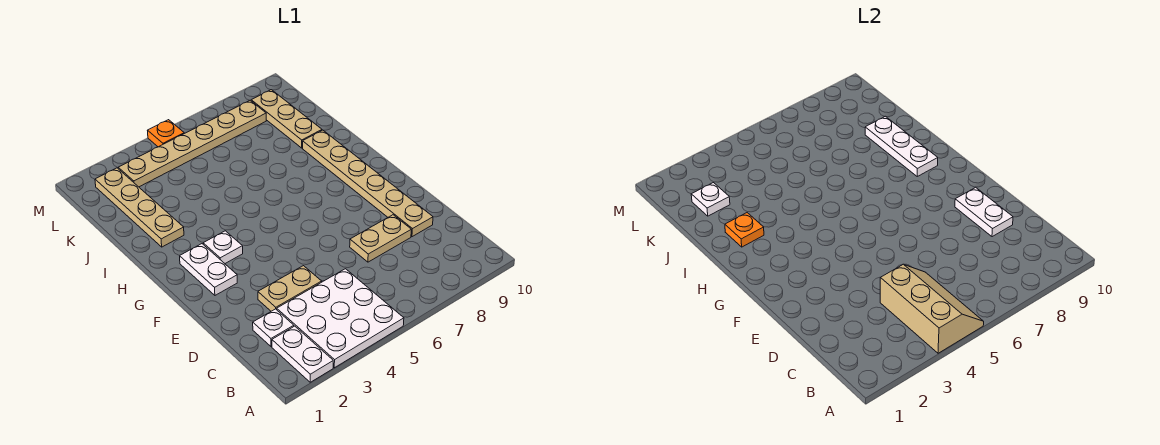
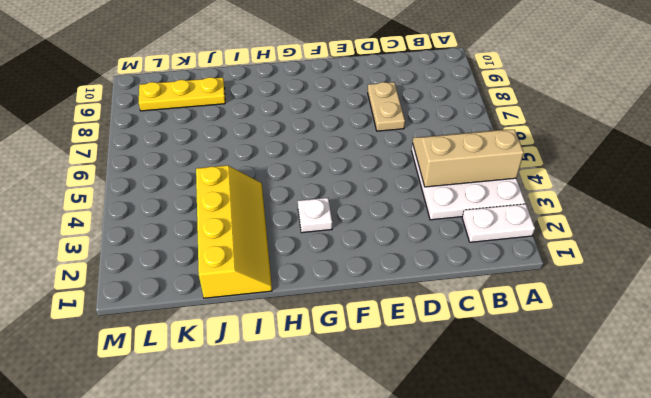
yellow 2x4 slope [196,165,272,298] -> tan 1x4 plate [95,168,184,247]
yellow 1x3 plate [139,77,225,111] -> tan 1x3 plate [251,90,322,148]
none -> white 1x1 plate [253,309,294,347]
none -> tan 1x2 plate [258,266,322,311]
none -> tan 1x6 plate [303,130,433,237]

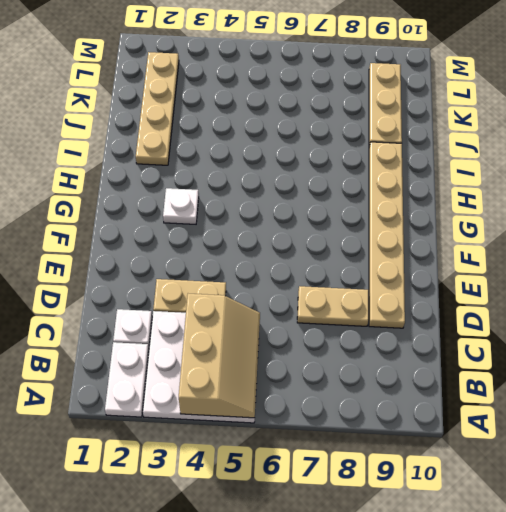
none -> white 1x2 plate [180,244,237,295]
none -> tan 1x6 plate [118,100,266,187]
none -> orange 1x1 plate [148,120,184,147]

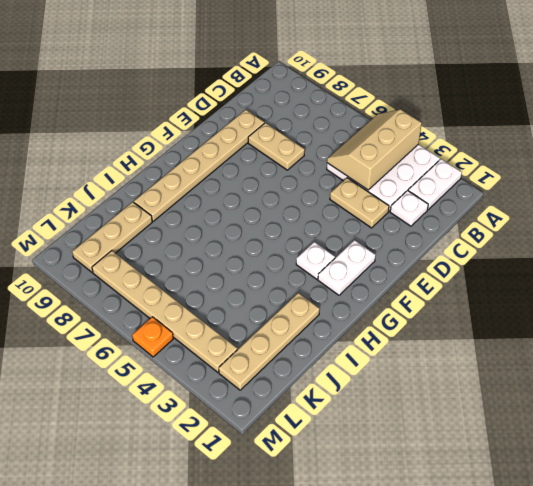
none -> white 1x2 plate [955,187,1013,237]
none -> white 1x3 plate [865,116,938,176]
none -> orange 1x1 plate [725,213,764,247]

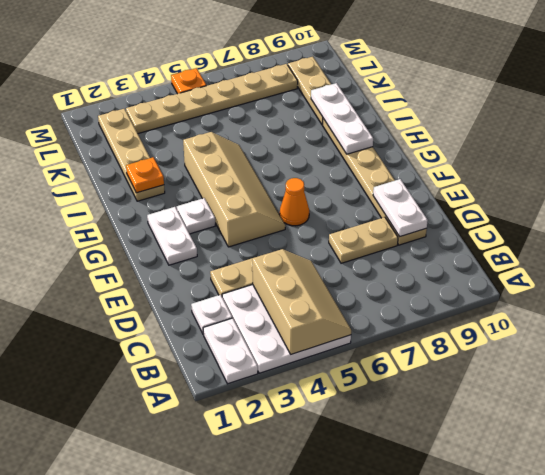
tan 2x4 slope [183,132,285,247] -> none
orange 1x1 cone [280,178,309,226] -> none
none -> white 1x1 plate [691,183,730,216]

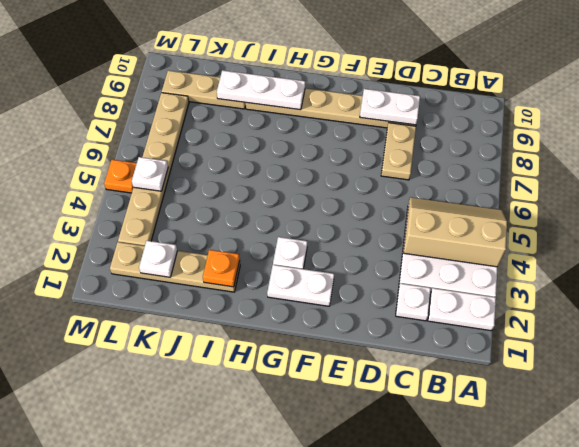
white 1x1 plate [132,157,168,191] -> none
none -> tan 1x2 plate [258,266,322,311]

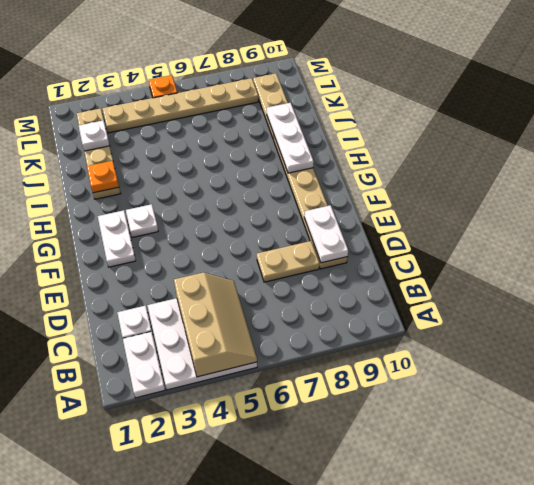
none -> tan 1x2 plate [258,266,322,311]

